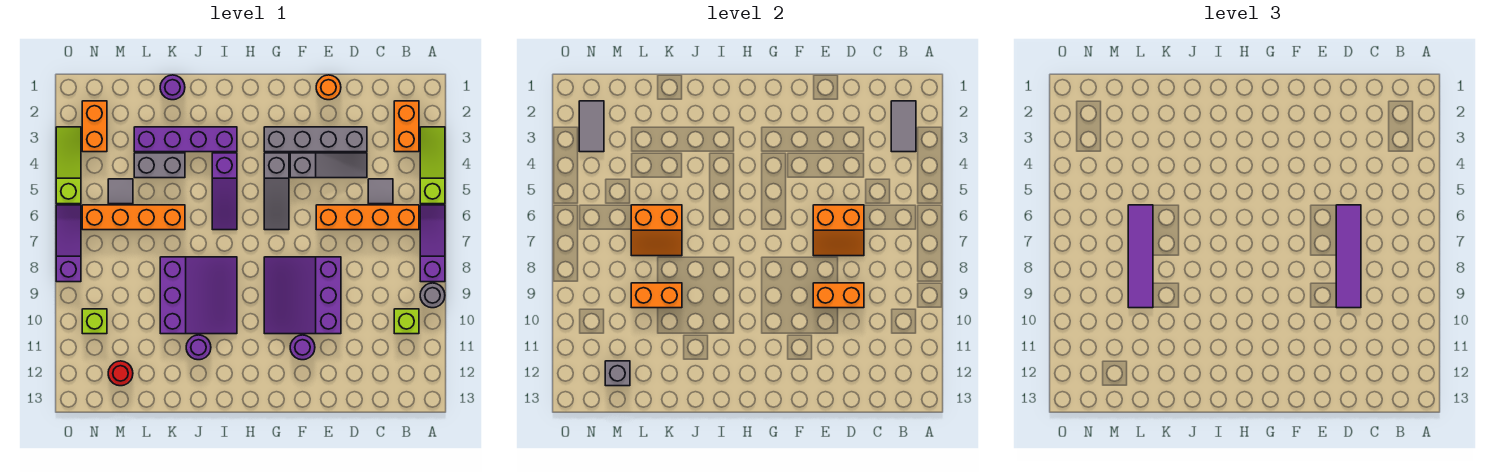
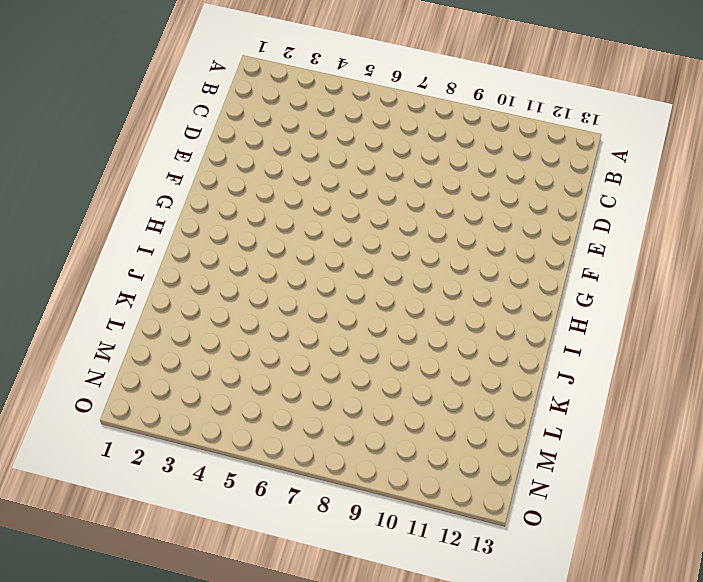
none -> lime 1x3 slope [420,127,445,204]
none -> purple 1x3 slope [420,205,445,282]
none -> grey 1x1 round brick [420,283,445,308]
none -> orange 1x2 brick [394,101,419,152]

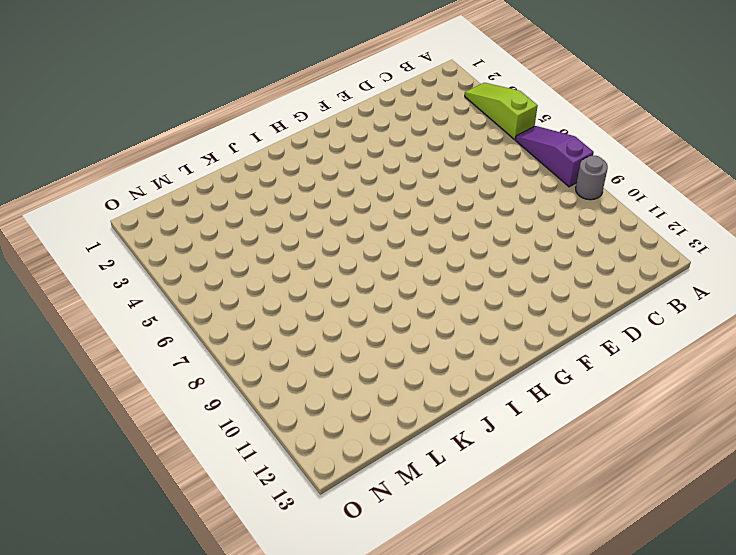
none -> orange 1x2 brick [394,101,419,152]
none -> orange 1x4 brick [316,205,419,230]
none -> lime 1x1 brick [394,309,419,334]
none -> grey 1x1 tile [368,179,393,204]

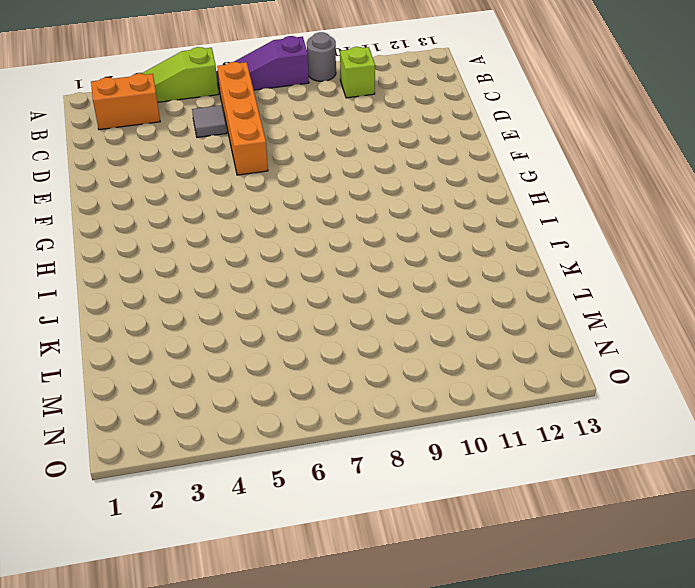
none -> grey 1x4 brick [264,127,367,152]
none -> grey 1x3 slope [290,153,367,178]
none -> orange 1x1 round brick [316,75,341,100]
none -> purple 3x3 slope [264,257,341,334]

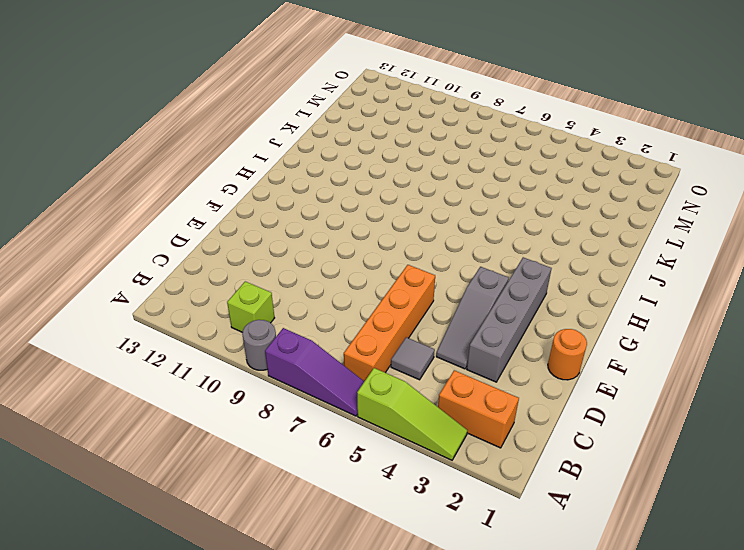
none -> purple 3x3 slope [264,257,341,334]
none -> purple 1x1 round brick [290,335,315,360]
none -> grey 1x3 slope [264,153,289,230]
none -> purple 1x4 brick [134,127,237,152]

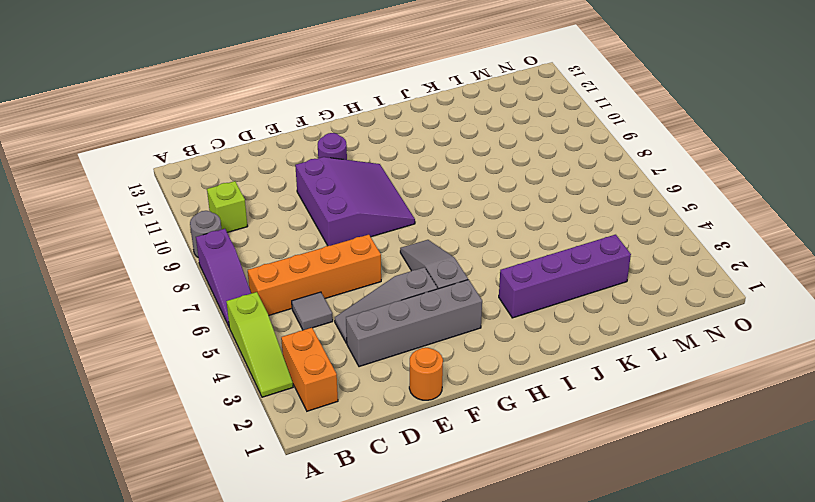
none -> purple 1x3 slope [212,153,237,230]
none -> purple 3x3 slope [160,257,237,334]
none -> purple 1x1 round brick [186,335,211,360]
none -> purple 1x1 round brick [160,75,185,100]

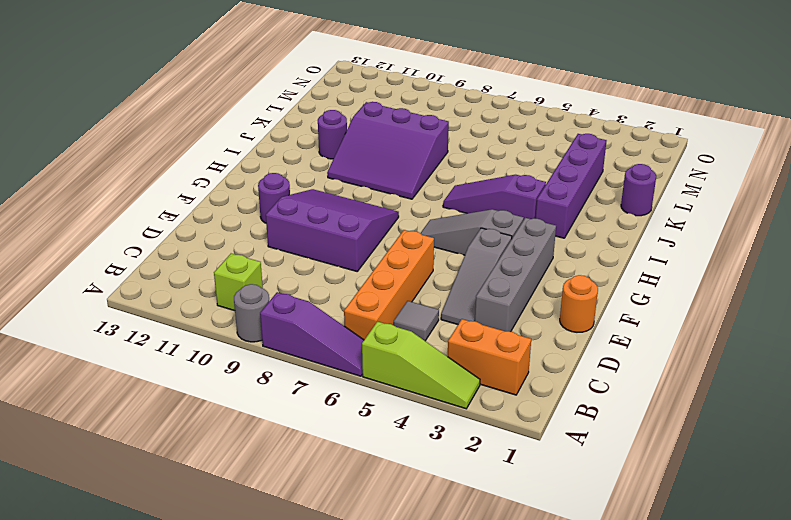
none -> grey 1x2 brick [134,153,185,178]
none -> orange 1x4 brick [82,205,185,230]
none -> grey 1x1 tile [108,179,133,204]
none -> red 1x1 round brick [108,361,133,386]

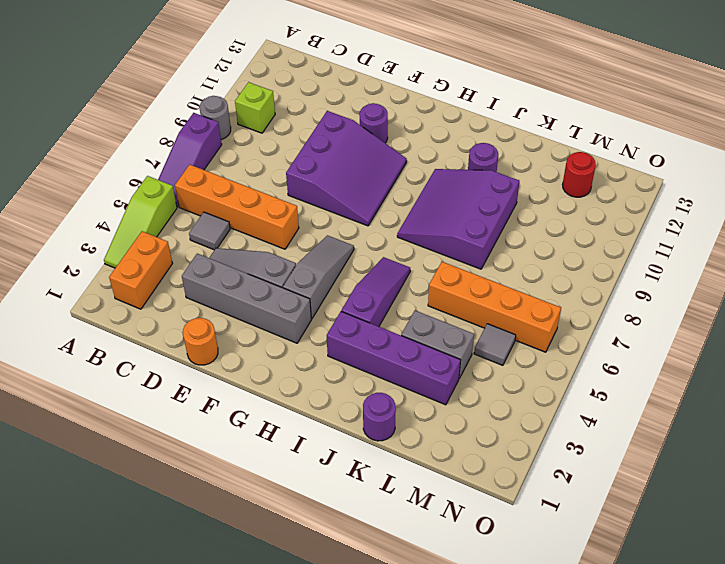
none -> orange 1x2 brick [82,101,107,152]
none -> lime 1x1 brick [82,309,107,334]
none -> lime 1x3 slope [56,127,81,204]
none -> purple 1x3 slope [56,205,81,282]

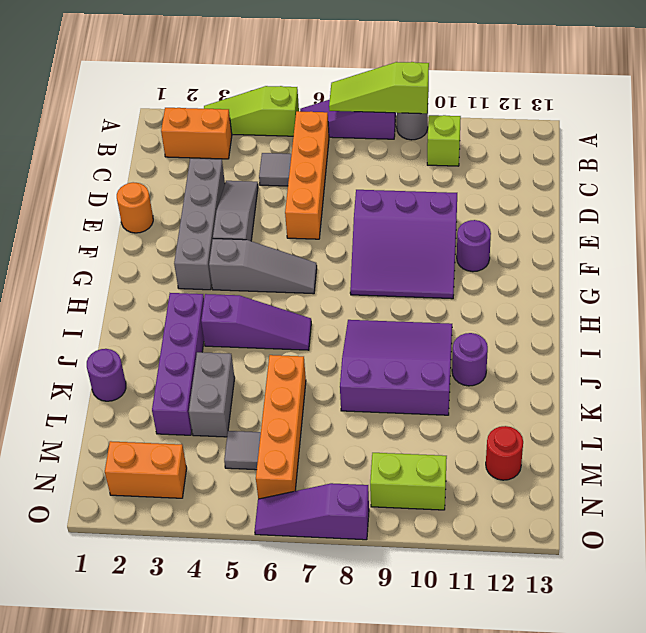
lime 1x3 slope [329,62,429,114] -> lime 1x3 slope moved to [56,127,81,204]
lime 1x2 brick [370,453,447,510] -> lime 1x1 brick [82,309,107,334]
none -> grey 1x2 tile [891,101,916,152]
none -> orange 2x2 slope [813,205,864,256]
none -> orange 1x2 brick [813,283,864,308]
none -> orange 2x2 slope [631,205,682,256]

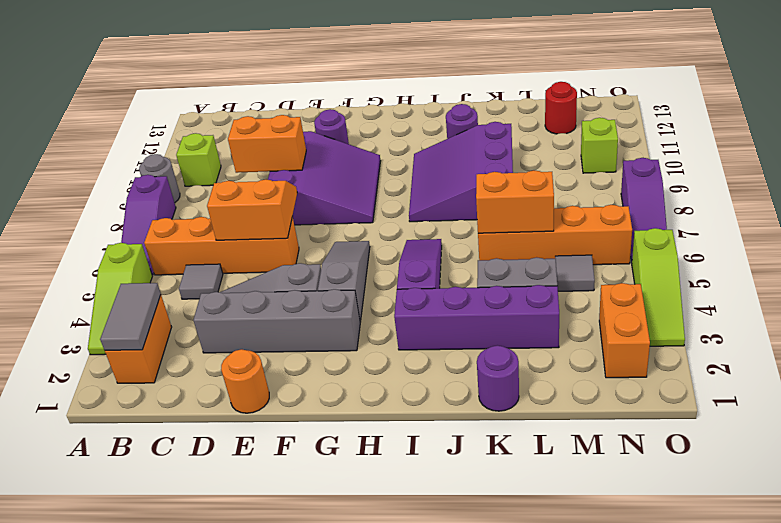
none -> orange 1x2 brick [631,283,682,308]
none -> grey 1x1 brick [605,361,630,386]
none -> grey 1x2 tile [579,101,604,152]
none -> purple 1x4 tile [1336,205,1361,308]

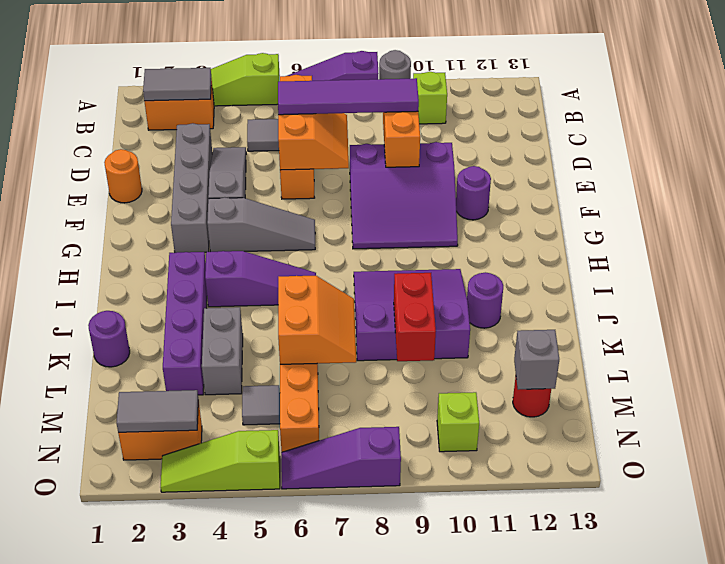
red 1x2 brick [394,273,436,361] -> orange 1x2 brick [631,283,682,308]
none -> purple 1x4 tile [1128,205,1153,308]

